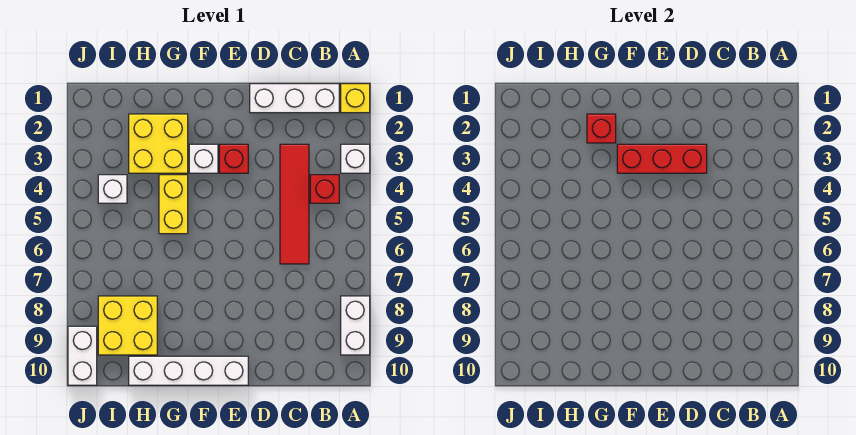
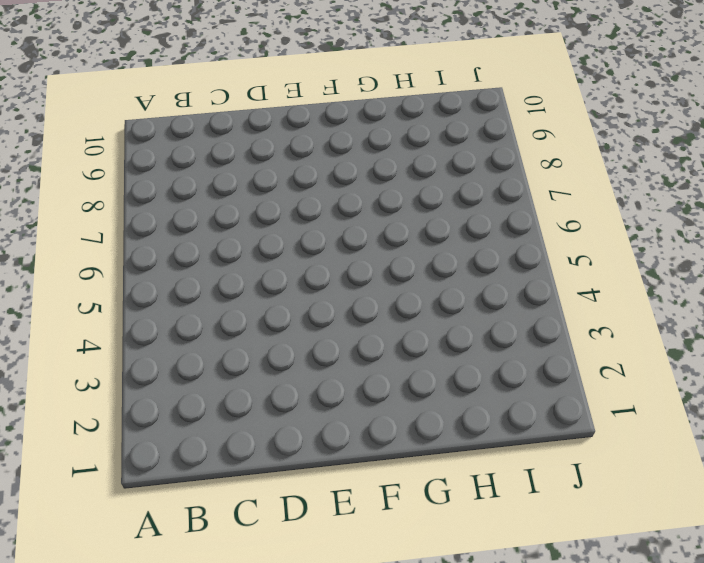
none -> yellow 1x1 brick [341,84,370,113]
none -> white 1x1 brick [341,144,370,173]
none -> white 1x2 brick [341,296,370,355]

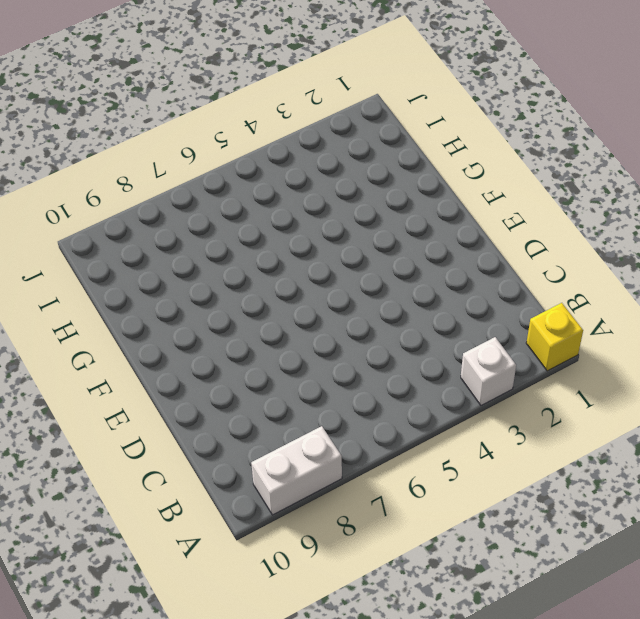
none -> white 1x3 brick [250,84,339,113]
none -> red 1x1 brick [310,175,339,203]
none -> red 1x4 tile [280,144,309,264]

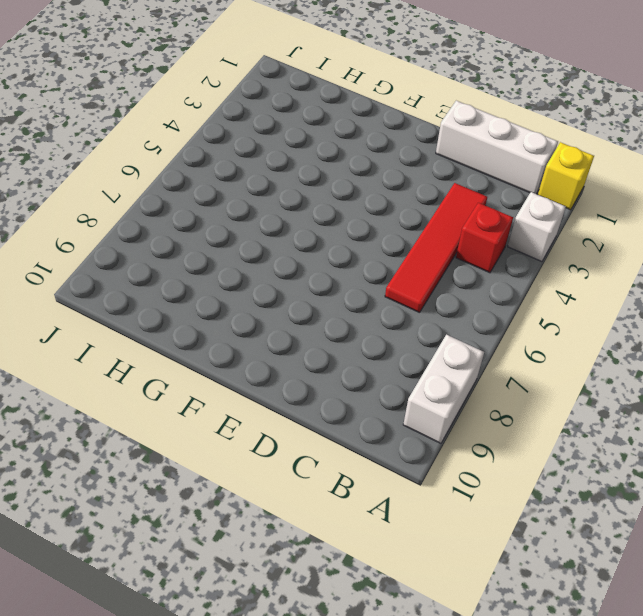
none -> red 1x1 brick [219,144,248,173]
none -> white 1x4 brick [129,356,248,385]
none -> white 1x1 brick [189,144,218,173]

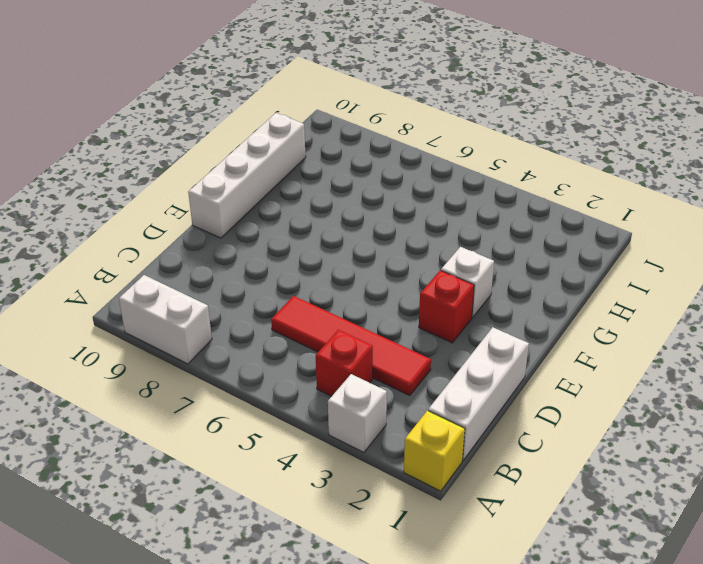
none -> yellow 2x2 brick [129,114,188,173]
none -> yellow 1x2 brick [159,175,188,234]
none -> yellow 2x2 brick [98,296,157,355]

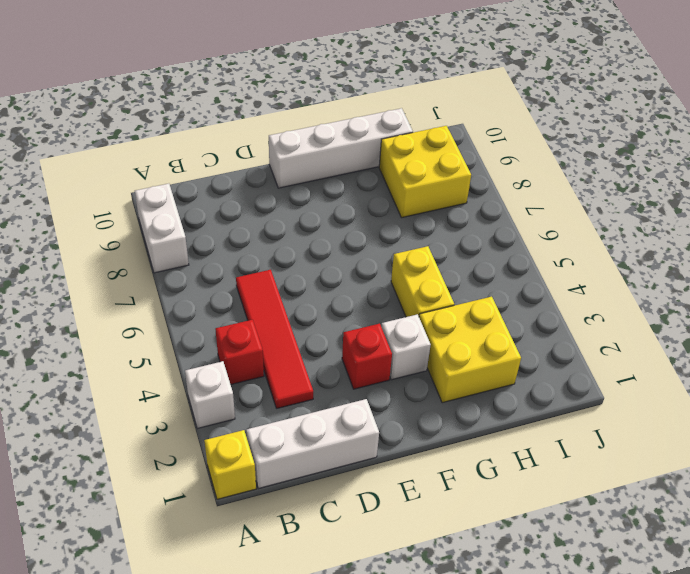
none -> white 1x1 brick [98,175,127,203]
none -> white 1x2 brick [68,326,97,385]
none -> red 1x3 brick [617,144,707,173]

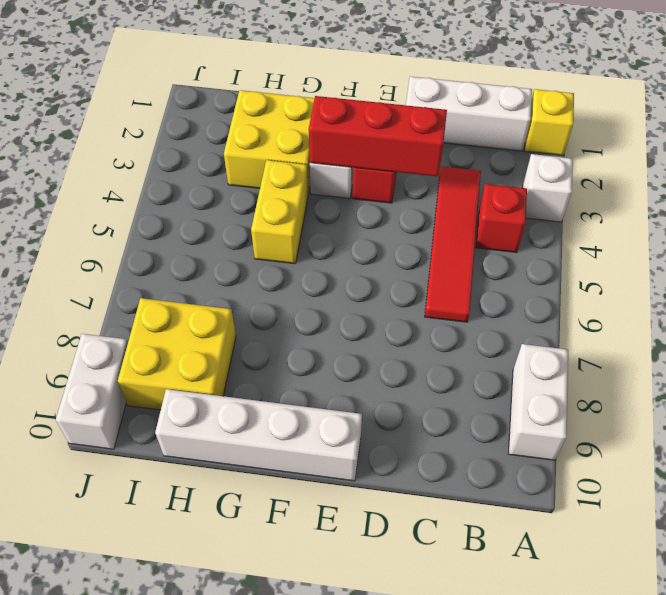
none -> white 1x1 brick [98,175,127,203]
none -> red 1x1 brick [587,114,616,143]

